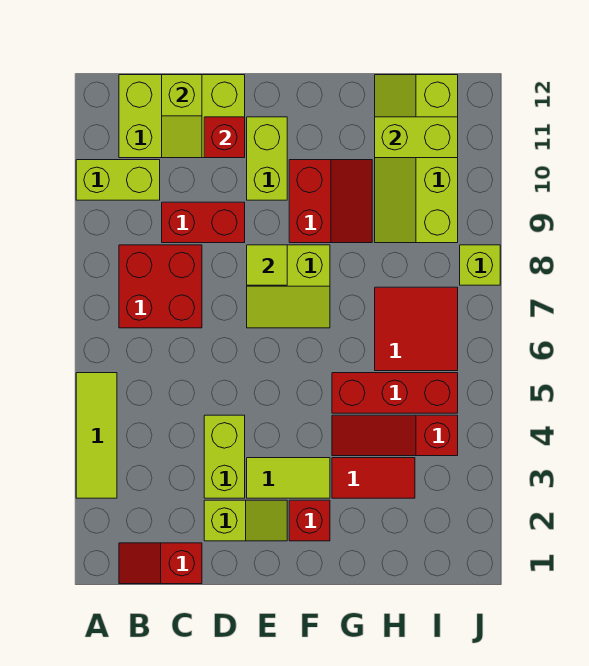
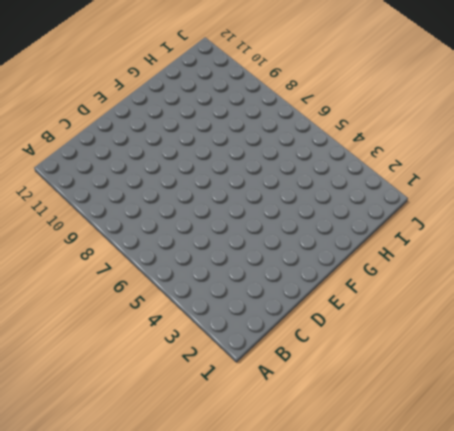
none -> lime 1x3 tile [76,373,117,498]
none -> lime 1x2 brick [76,160,160,200]
none -> red 1x2 slope [119,543,202,584]

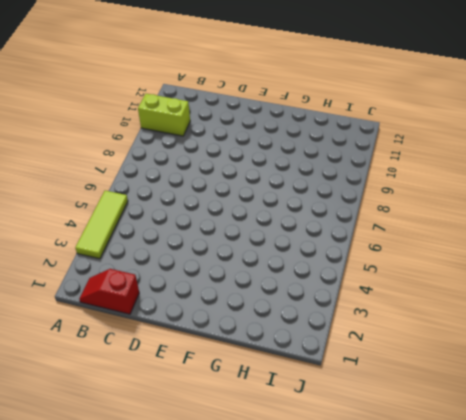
none -> red 2x2 brick [119,245,202,328]
none -> lime 2x3 brick [119,75,245,158]
none -> red 1x2 brick [162,202,245,243]

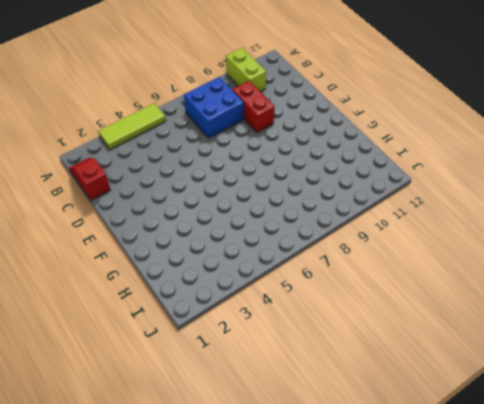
blue 2x2 brick [184,77,244,138] -> red 2x2 brick [119,245,202,328]
none -> lime 2x3 brick [119,75,245,158]
none -> lime 1x2 slope [204,500,287,541]
none -> lime 1x2 brick [204,415,245,498]

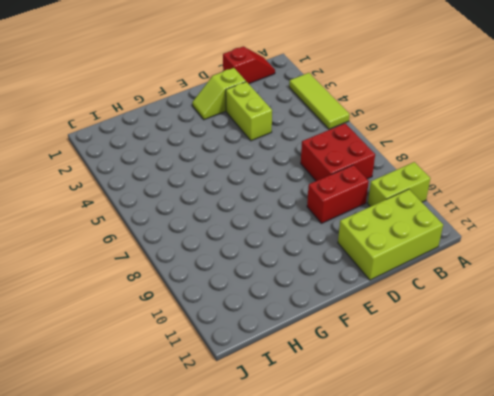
none -> lime 1x2 tile [247,458,330,498]
none -> lime 2x2 slope [247,245,330,328]
none -> lime 1x2 brick [247,117,287,200]

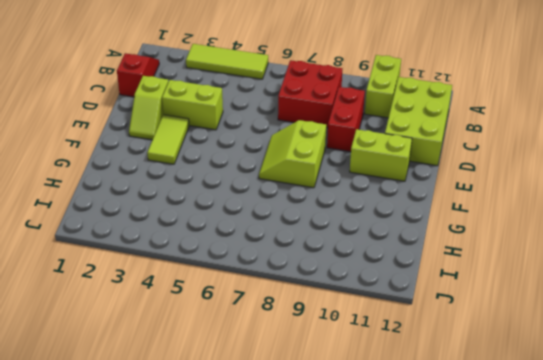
none -> red 1x1 brick [289,500,330,541]
none -> red 2x2 slope [289,160,372,243]
none -> red 1x2 tile [332,458,415,498]

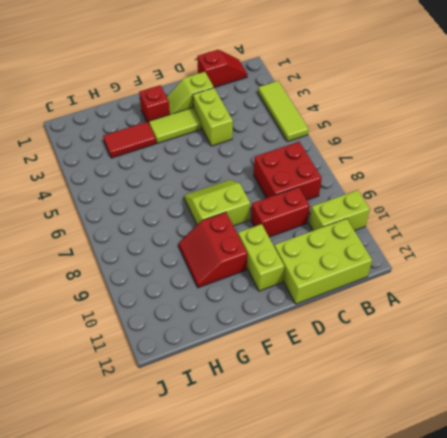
none -> red 1x3 slope [332,415,458,456]
none -> red 1x3 brick [332,373,458,413]
none -> red 2x2 tile [375,287,458,371]

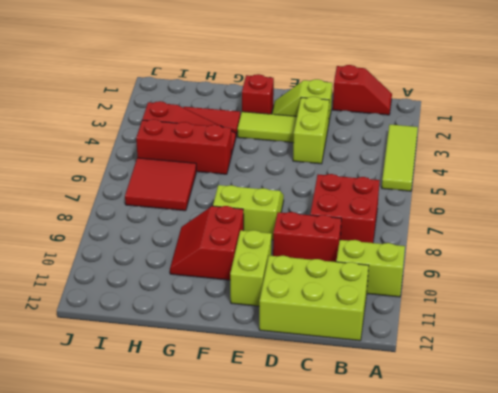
none -> lime 2x4 slope [375,75,458,243]
none -> lime 1x1 brick [460,245,500,285]
none -> lime 1x2 slope [162,75,202,158]

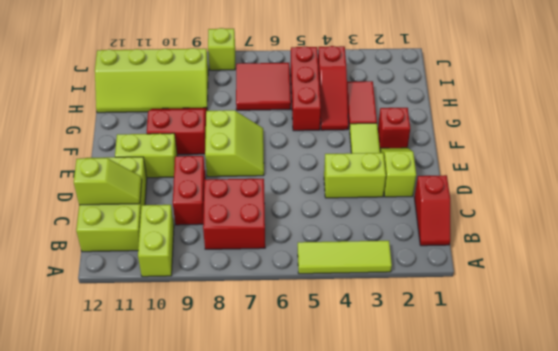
none -> red 1x1 brick [204,117,245,158]
none -> lime 1x1 tile [247,245,287,285]
none -> lime 1x2 brick [375,117,458,158]

